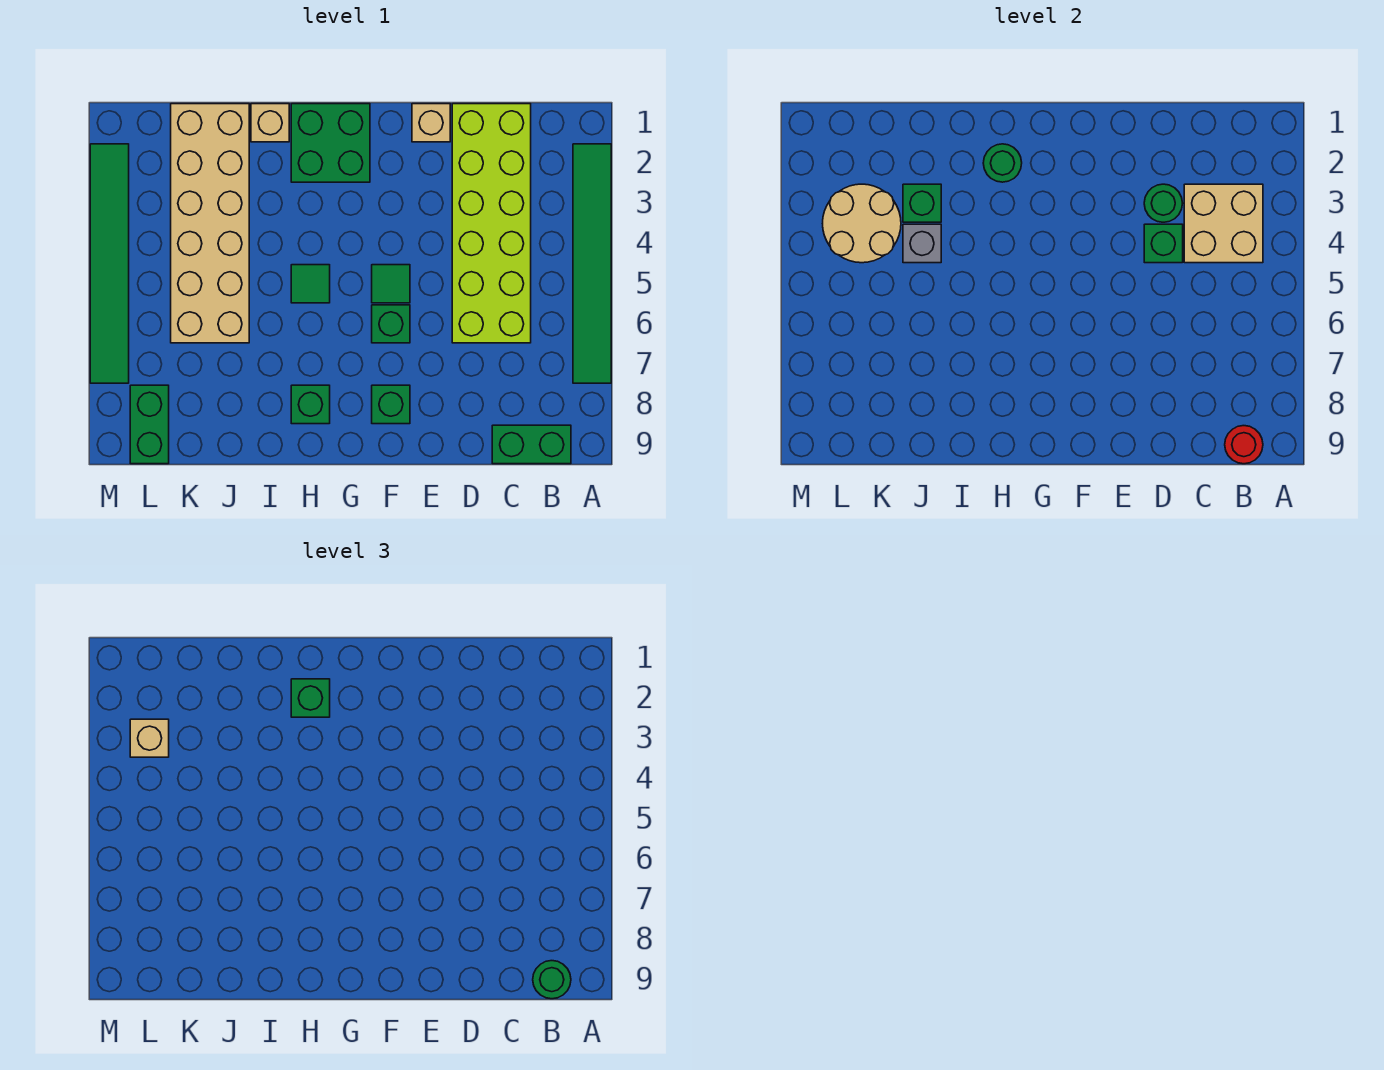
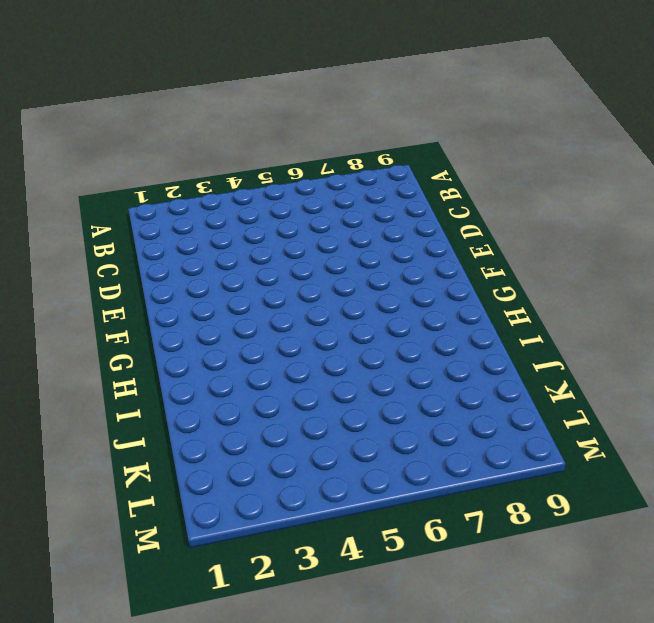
none -> green 1x6 tile [573,144,611,383]
none -> green 1x2 brick [492,425,571,464]
none -> lime 2x6 brick [452,104,531,343]

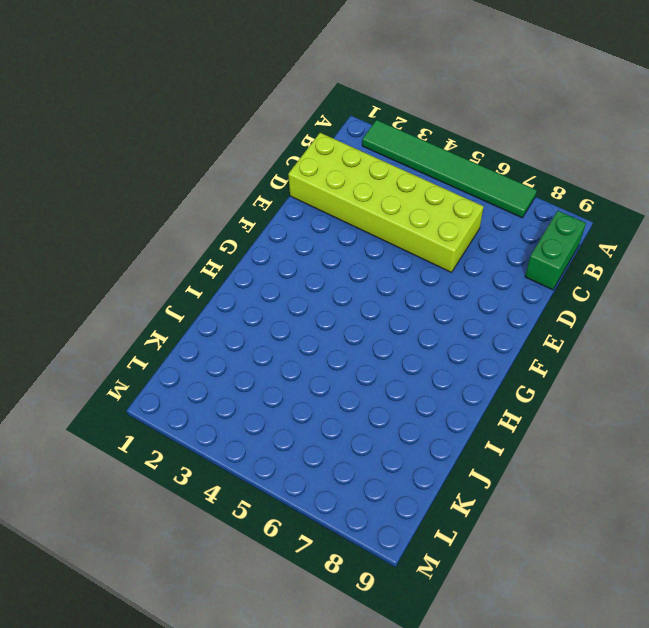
none -> tan 1x1 brick [412,104,450,142]
none -> green 1x1 tile [372,265,410,303]
none -> green 1x1 brick [372,305,410,343]

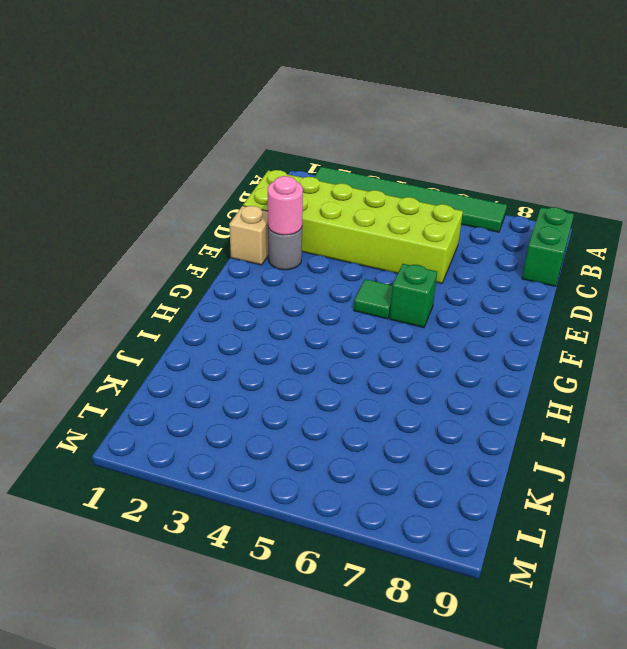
grey 1x1 round brick [268,228,302,270] -> none
pink 1x1 round brick [268,176,303,235] -> none
none -> green 1x1 brick [372,385,410,424]
none -> green 2x2 brick [291,104,370,182]
none -> green 1x1 tile [291,265,330,303]

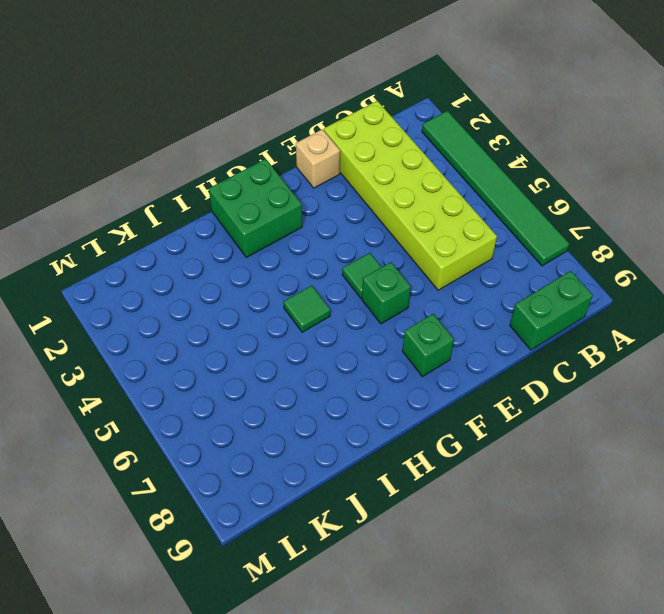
none -> green 1x1 brick [291,385,330,424]
none -> tan 1x1 brick [251,104,289,142]
none -> tan 2x6 brick [171,104,249,343]

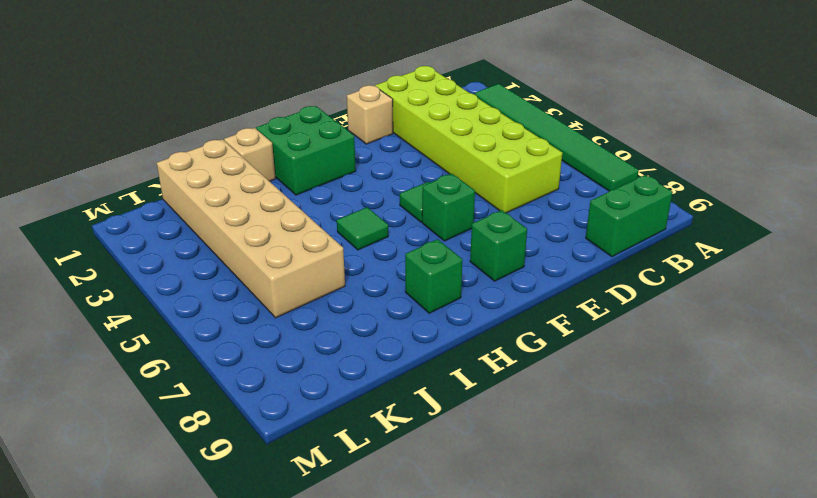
none -> green 1x2 brick [130,385,169,464]
none -> green 1x6 tile [90,144,129,383]
none -> tan 2x2 brick [1184,184,1263,263]

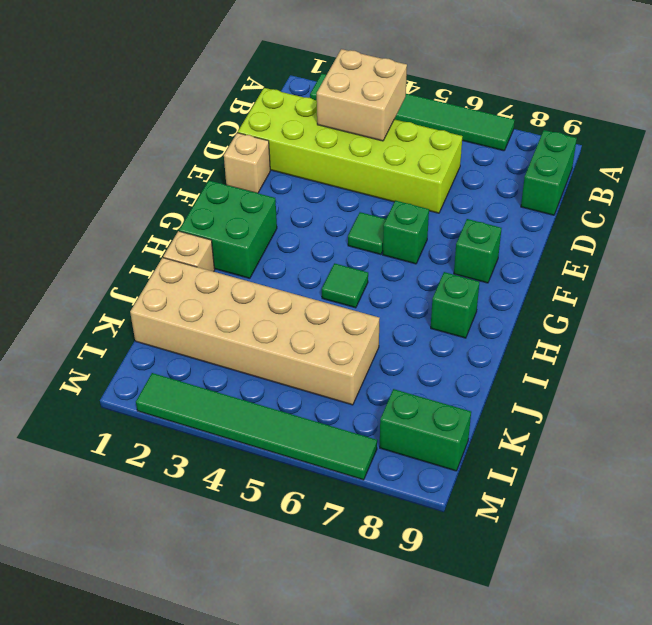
none -> red 1x1 round brick [1225,426,1263,464]
none -> green 1x1 round brick [1144,184,1183,222]
none -> green 1x1 brick [1144,224,1183,263]

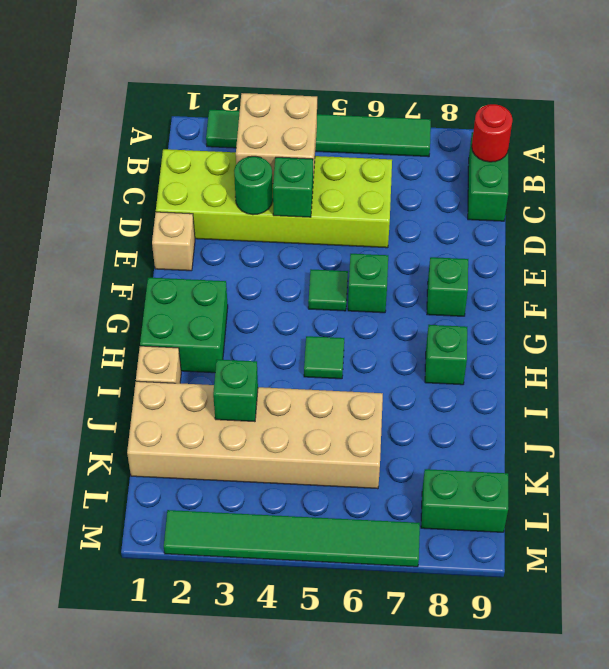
none -> green 1x1 round brick [983,144,1022,182]
none -> grey 1x1 brick [903,224,941,263]
none -> tan 2x2 round brick [823,184,901,263]

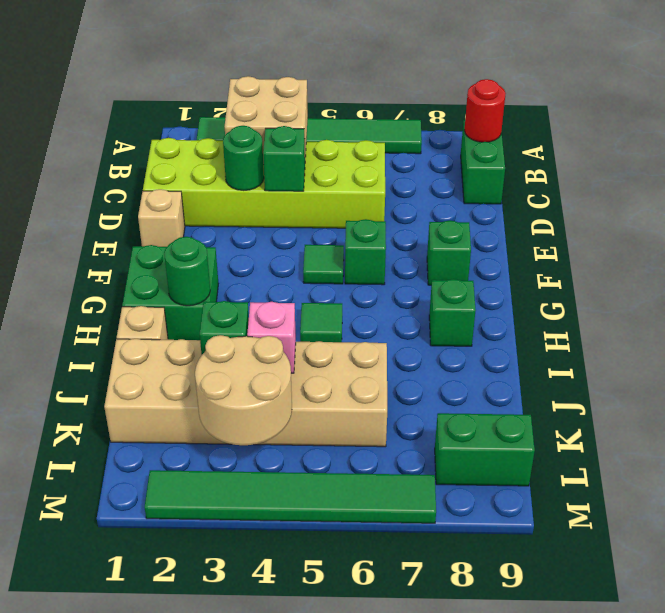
pink 1x1 brick [247,302,296,373] -> grey 1x1 brick [903,224,941,263]
none -> green 1x1 round brick [533,961,571,999]
none -> green 1x1 brick [291,679,330,717]
none -> tan 1x1 brick [130,719,169,757]

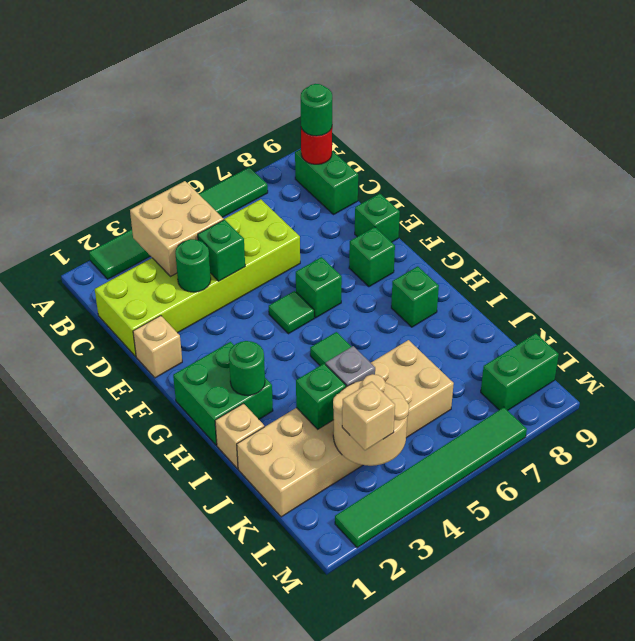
green 1x1 brick [355,194,400,242] -> green 1x1 brick moved to [291,679,330,717]

